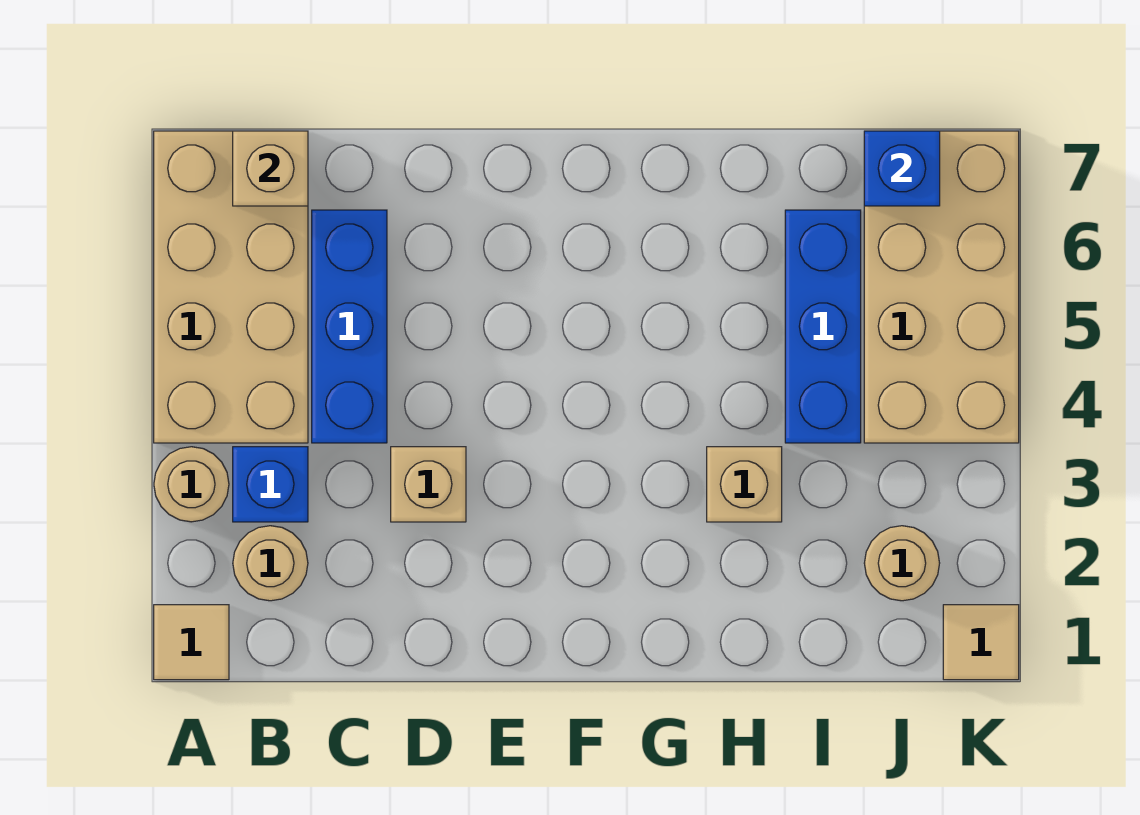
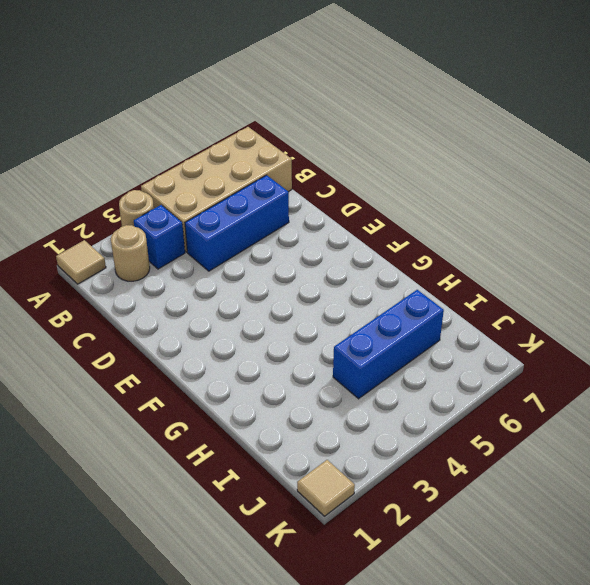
none -> tan 1x1 brick [391,447,466,522]
none -> tan 1x1 brick [707,447,782,522]
none -> tan 1x1 round brick [864,526,940,601]

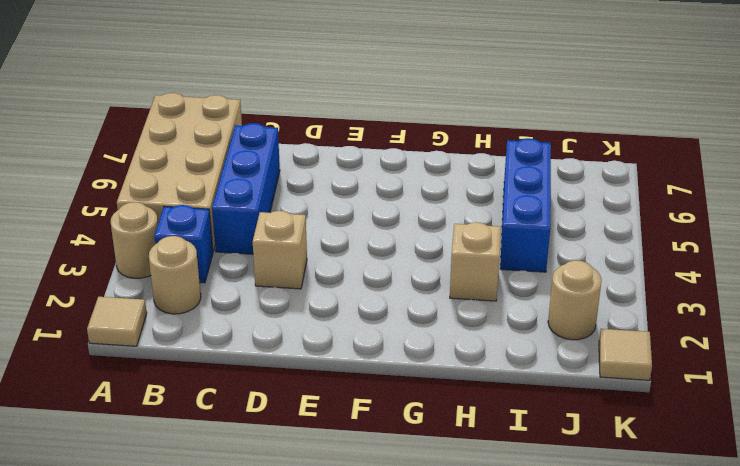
none -> tan 2x4 brick [864,131,1019,443]
none -> tan 1x1 brick [233,131,308,206]
none -> blue 1x1 brick [864,131,940,206]

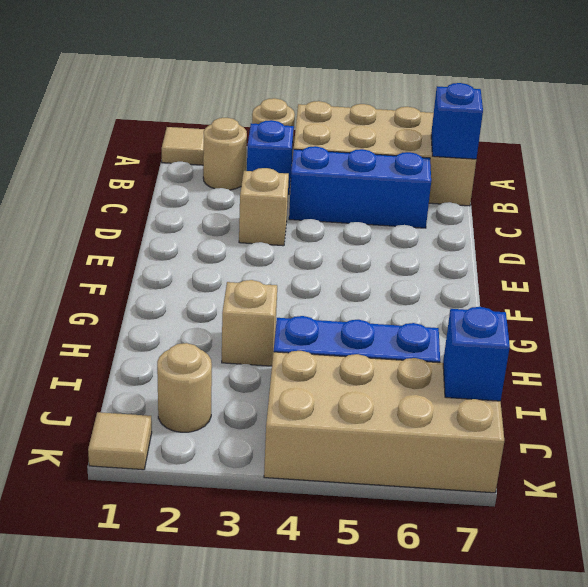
blue 1x1 brick [431,83,483,159] -> tan 1x1 brick [233,131,308,206]

